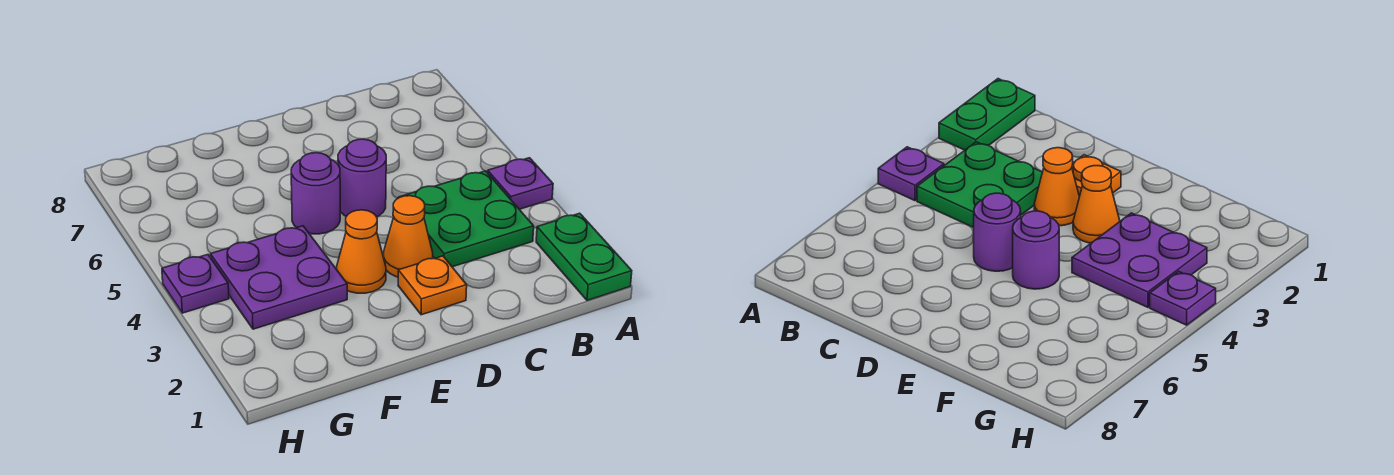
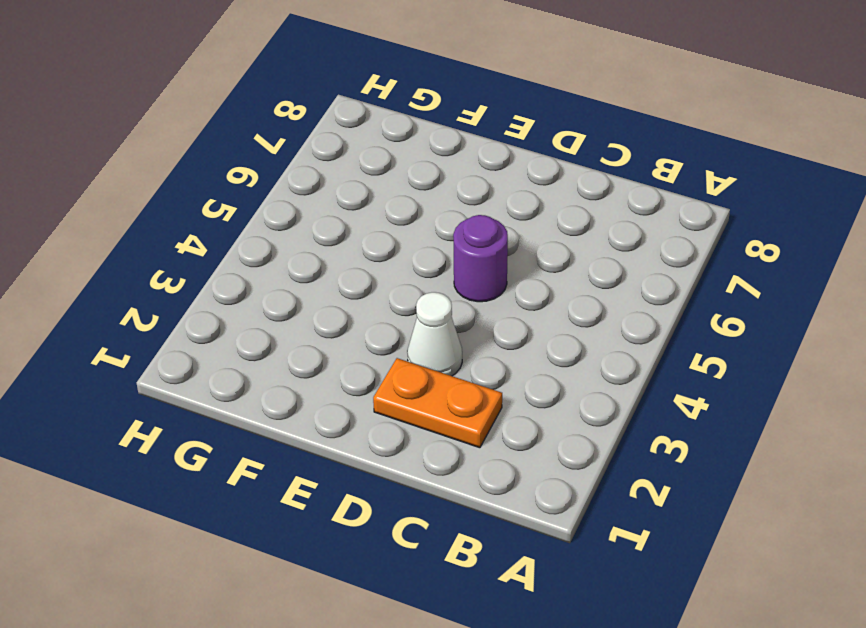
orange 1x2 plate [373,358,502,448] -> orange 1x1 plate [398,256,467,315]
white 1x1 cone [407,292,462,376] -> orange 1x1 cone [384,196,433,277]
none -> green 1x2 plate [536,213,632,300]
none -> purple 1x1 plate [488,158,553,209]

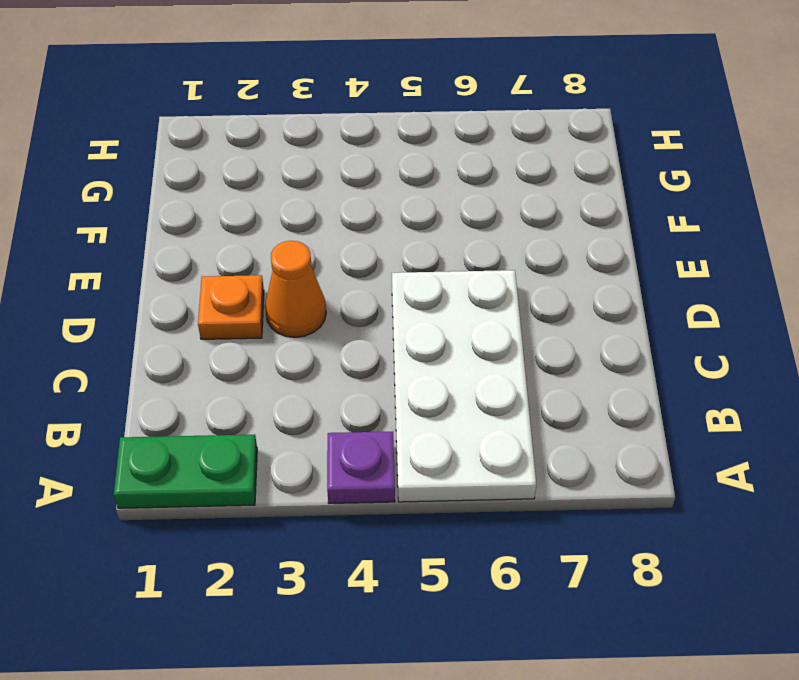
white 2x4 plate [392,270,536,502] -> purple 1x1 round brick [338,139,386,217]
none -> green 2x2 plate [398,171,534,267]
none -> orange 1x1 cone [337,210,386,293]

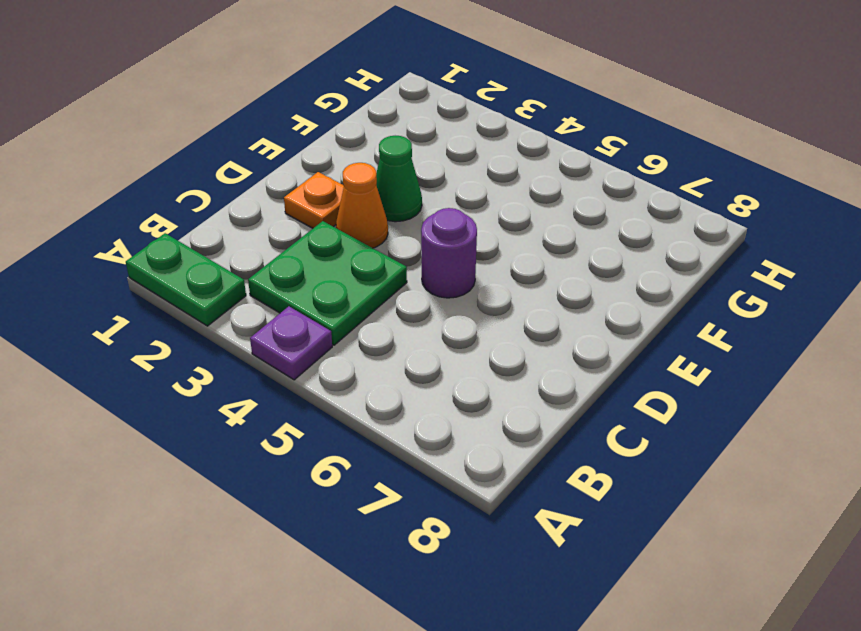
green 1x1 cone [376,136,422,222] -> orange 1x1 cone [337,210,386,293]
none -> purple 1x1 round brick [291,153,340,234]
none -> purple 2x2 plate [210,226,347,329]

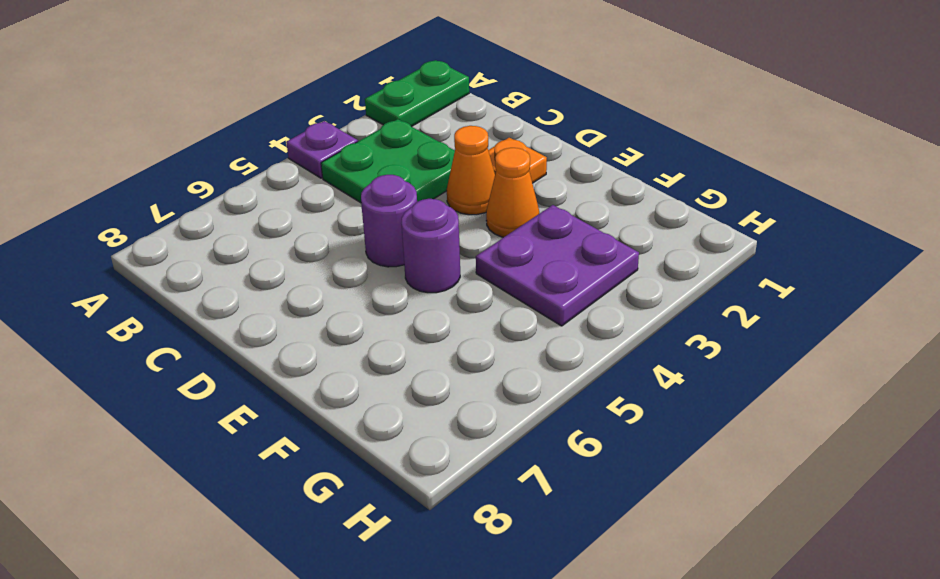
none -> purple 1x1 plate [162,255,229,313]

